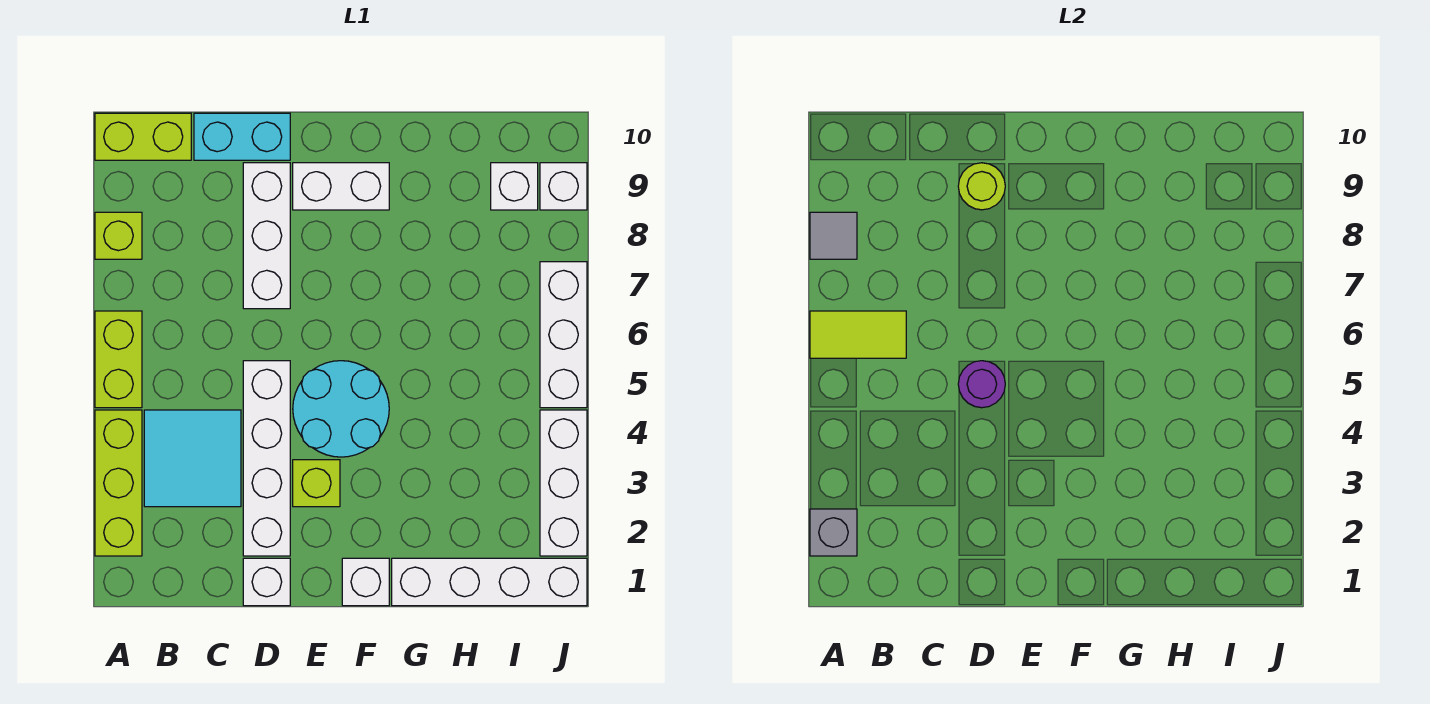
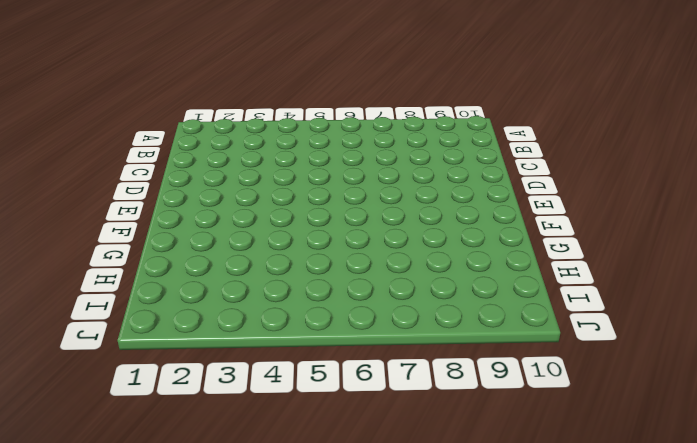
none -> lime 1x3 brick [95,410,142,556]
none -> lime 1x2 brick [95,311,142,408]
none -> lime 1x1 brick [95,212,142,259]

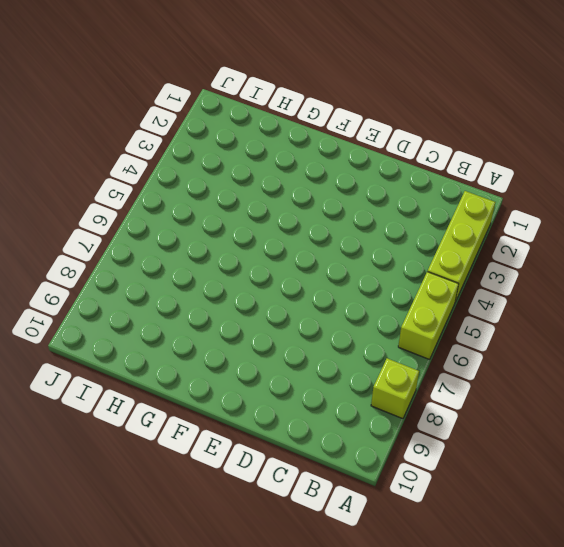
none -> lime 1x2 brick [95,113,191,160]
none -> cyan 2x2 tile [144,410,241,507]
none -> cyan 1x2 brick [194,113,290,160]

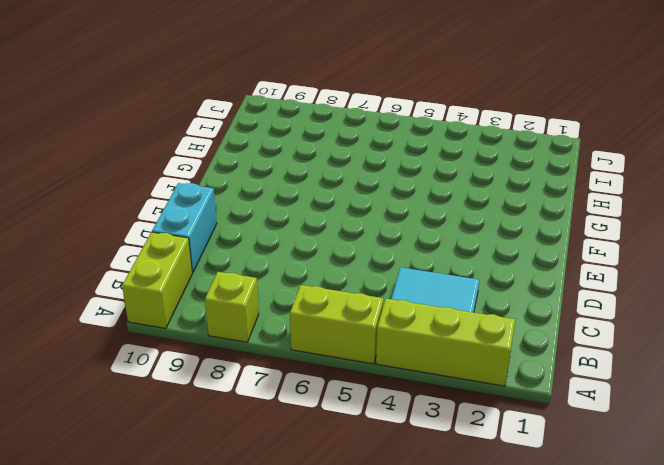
none -> white 1x1 brick [243,558,290,606]
none -> white 1x4 brick [243,361,290,556]
none -> white 1x3 brick [243,163,290,309]

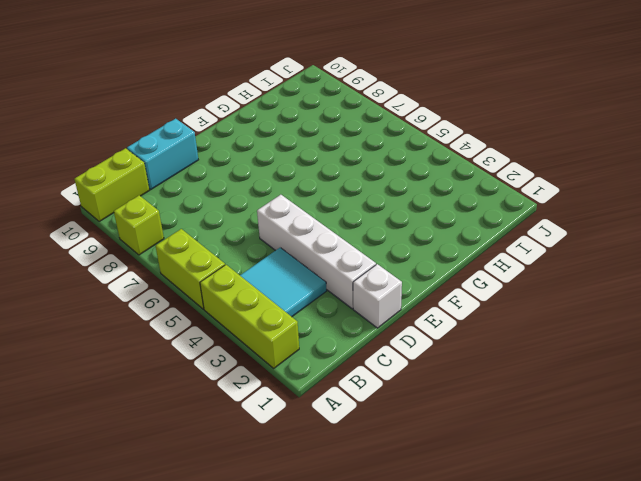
none -> white 1x3 brick [243,163,290,309]
none -> lime 1x1 brick [293,460,340,507]
none -> cyan 2x2 round brick [293,361,389,457]

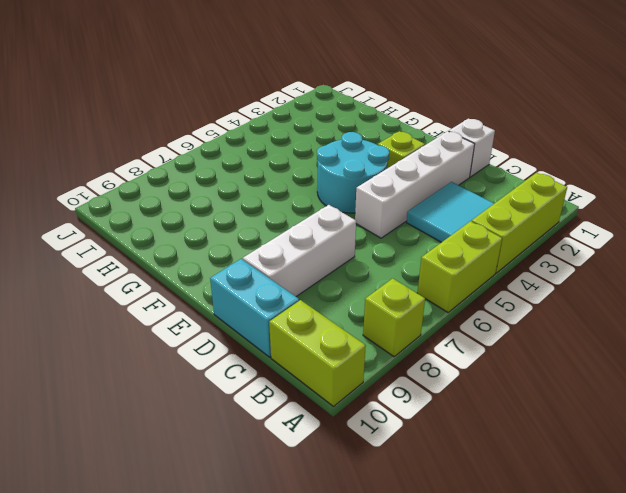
none -> white 1x2 brick [293,163,389,210]
none -> white 1x1 brick [342,558,389,606]
none -> white 1x4 brick [392,558,587,606]

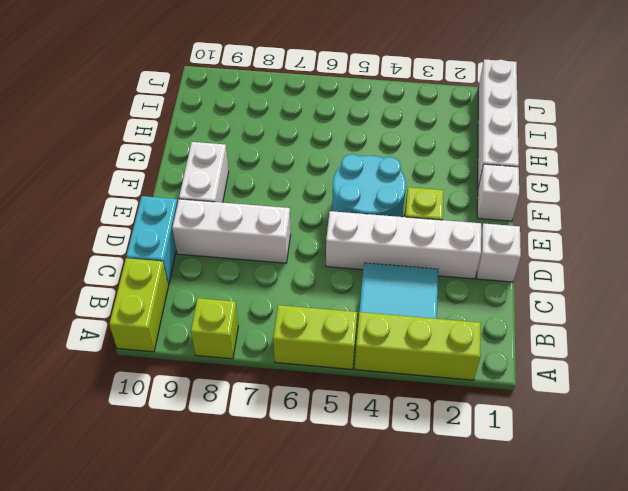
none -> white 1x1 brick [491,163,538,210]
none -> white 1x3 brick [540,410,587,556]
none -> white 1x3 brick [540,262,587,408]

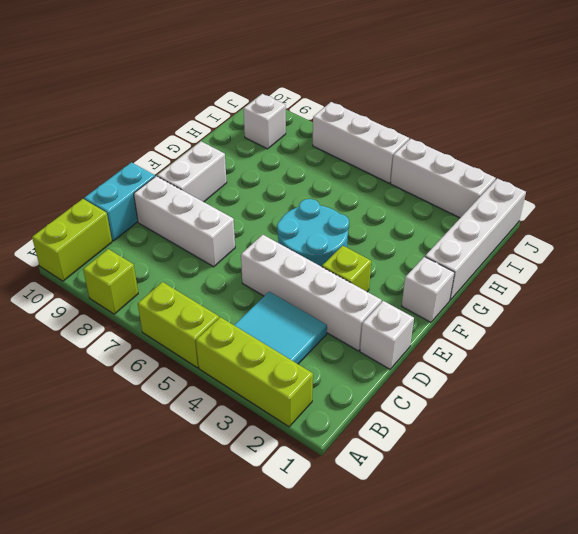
none -> white 1x1 brick [540,163,587,210]
none -> grey 1x1 brick [810,509,857,556]
none -> lime 1x2 tile [810,311,906,358]

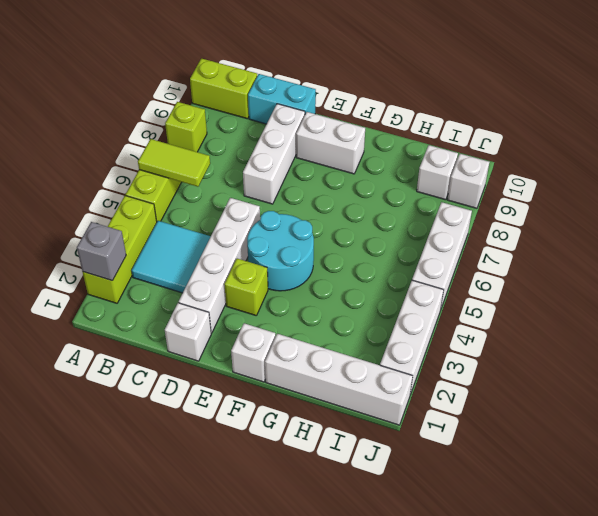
none -> grey 1x1 tile [810,212,857,259]
none -> purple 1x1 round brick [958,361,1005,408]
none -> lime 1x1 round brick [958,163,1005,210]

